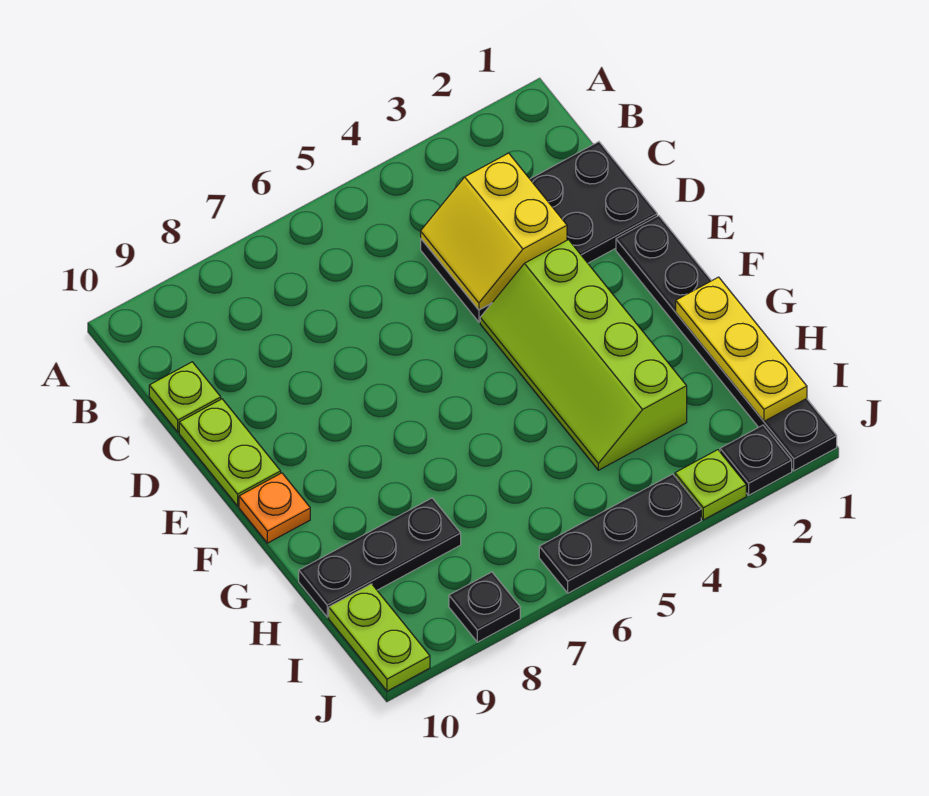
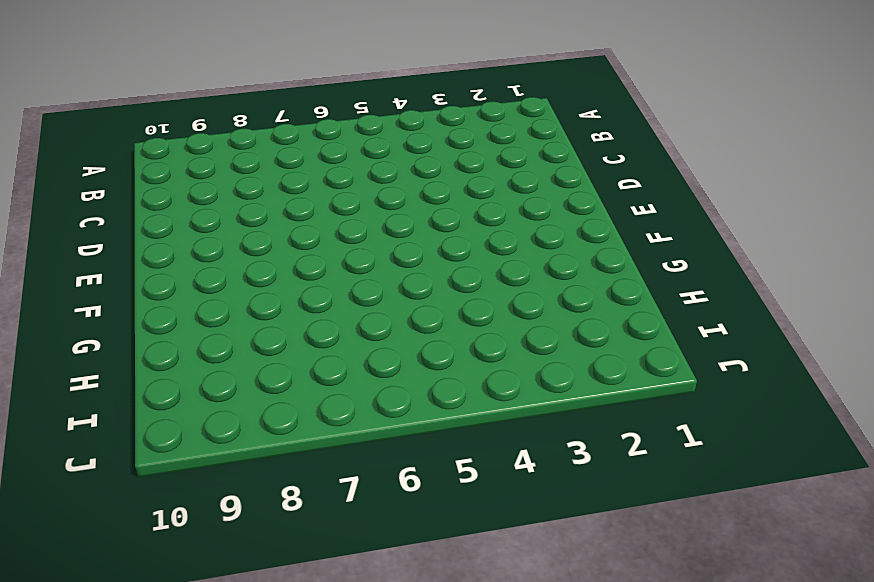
none -> black 2x4 plate [421,142,657,322]
none -> lime 1x1 plate [149,362,221,432]
none -> lime 1x2 plate [179,399,281,506]

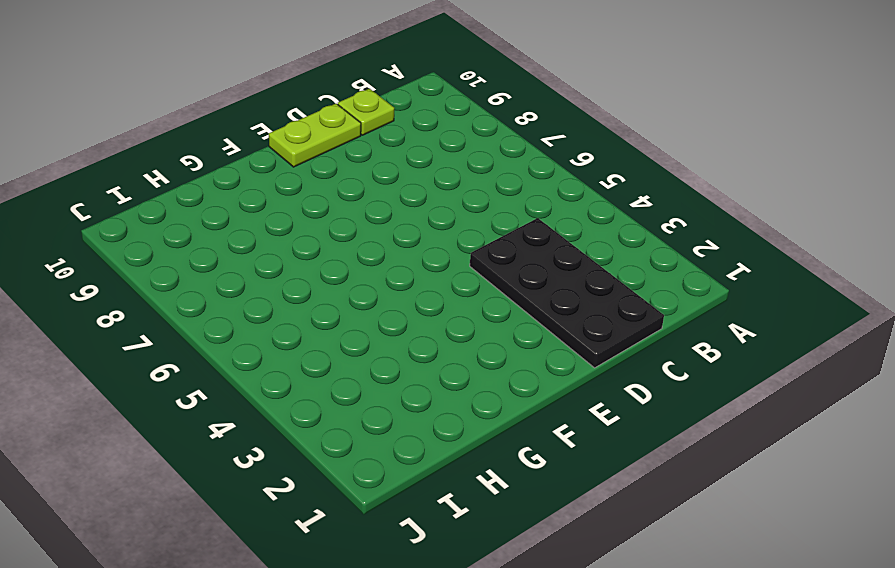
none -> black 1x6 plate [616,216,837,471]
none -> lime 2x4 slope [480,240,687,470]
none -> orange 1x1 plate [239,473,310,543]

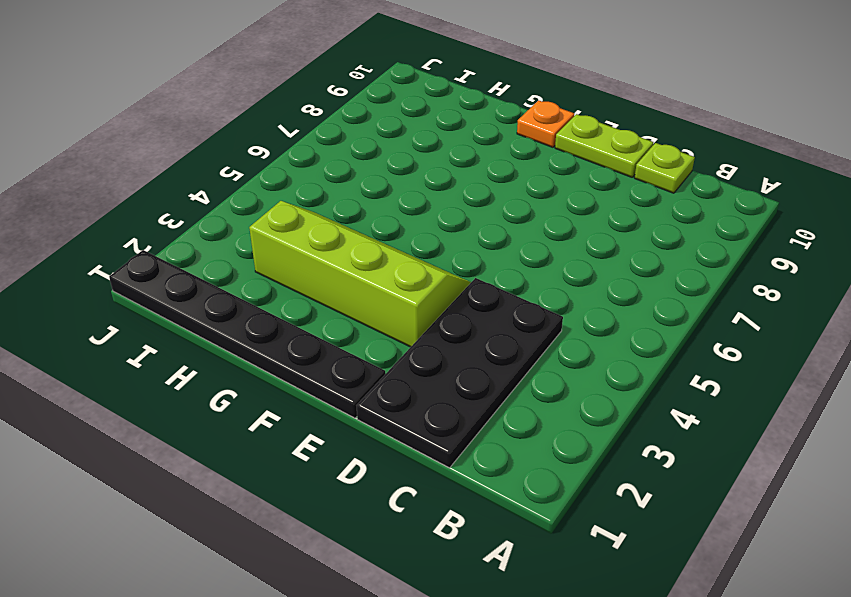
none -> black 1x3 plate [299,498,461,617]
none -> lime 1x2 plate [329,584,430,691]
none -> black 1x1 plate [720,425,792,495]

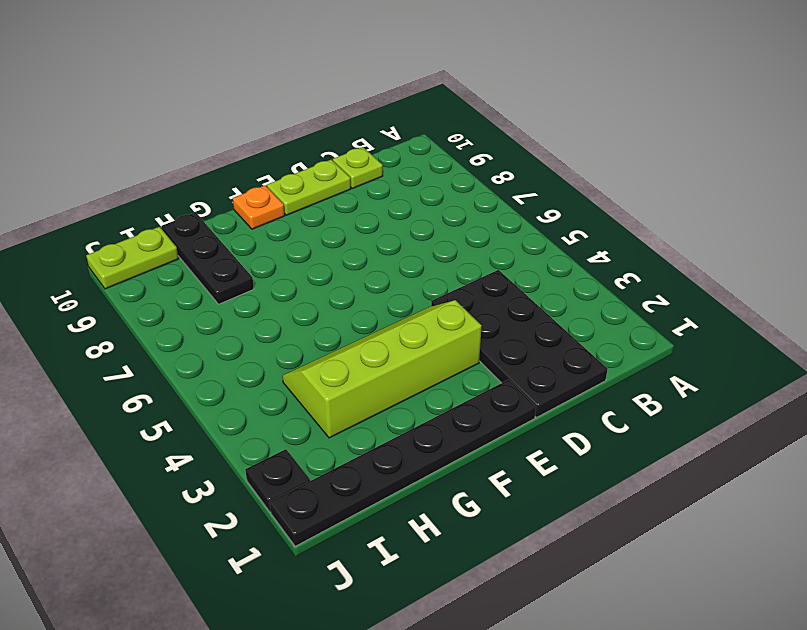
none -> lime 1x1 plate [675,450,746,520]
none -> black 1x3 plate [539,474,701,593]
none -> black 1x1 plate [449,572,520,642]

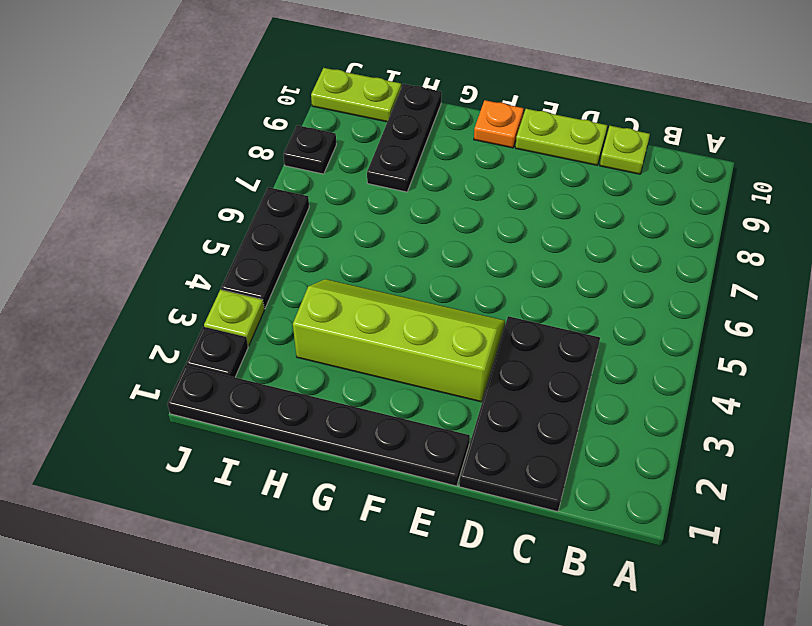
none -> yellow 2x2 slope [421,153,567,310]
none -> yellow 1x3 plate [676,277,807,421]

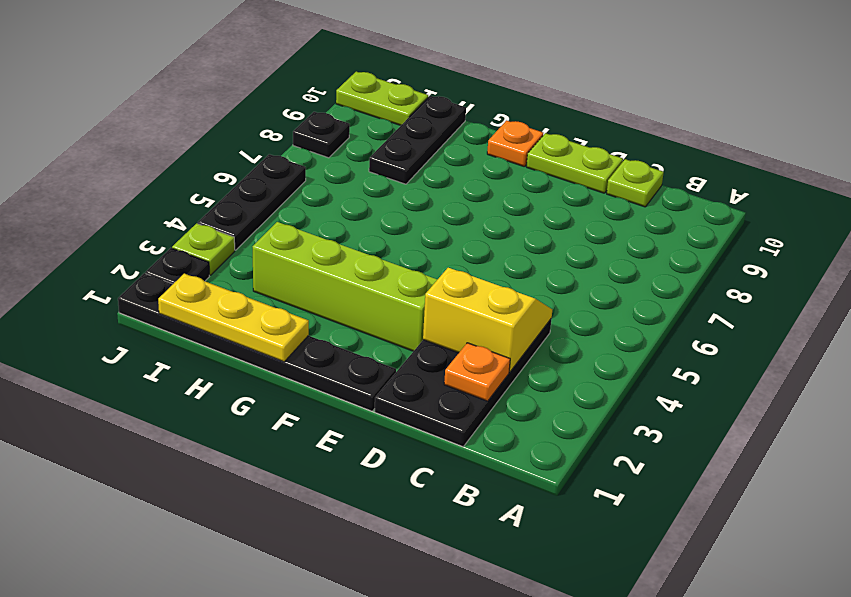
orange 1x1 plate [444,343,510,401] -> none

